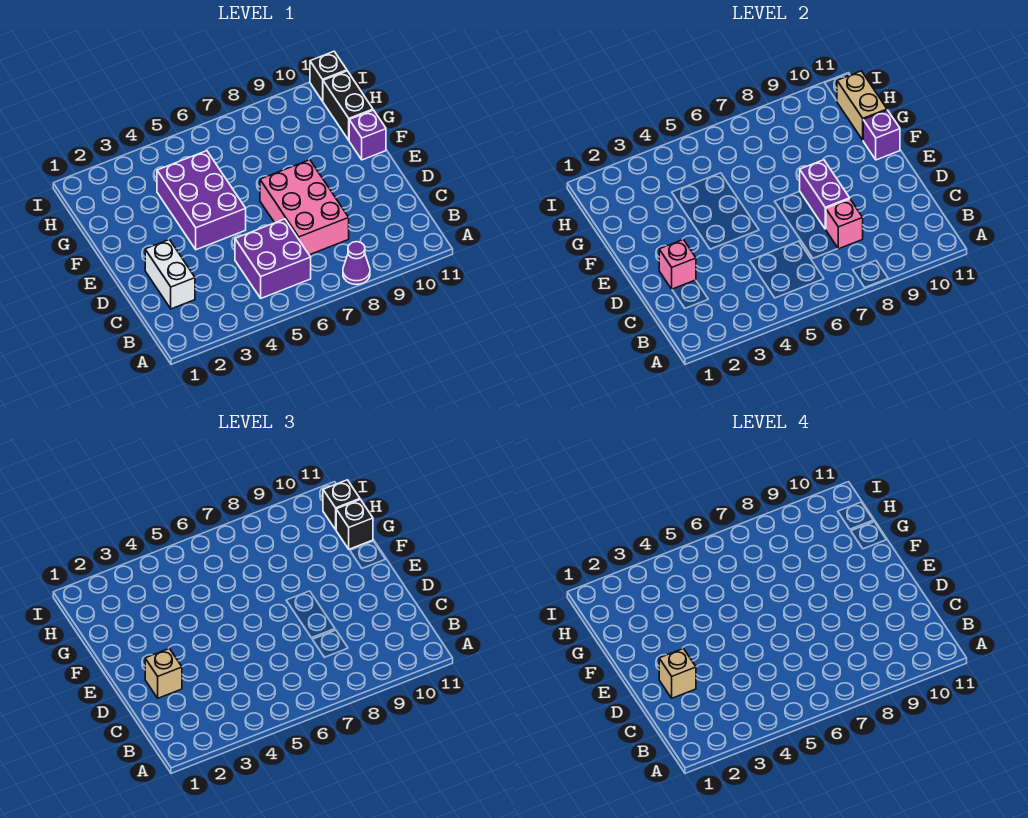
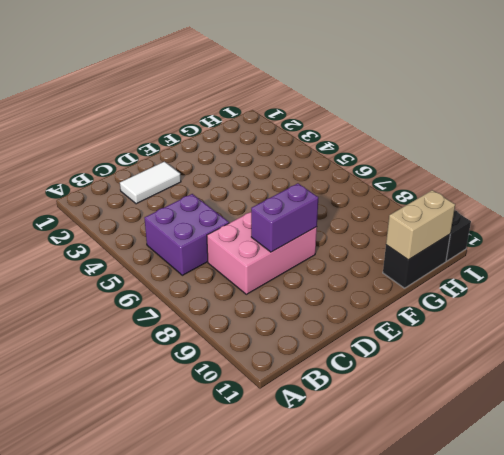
white 1x2 tile [120,162,181,204] -> white 1x2 brick [145,240,195,309]
none -> purple 1x1 cone [343,242,370,284]
none -> purple 2x3 brick [157,151,246,250]
none -> purple 1x1 brick [349,110,386,160]

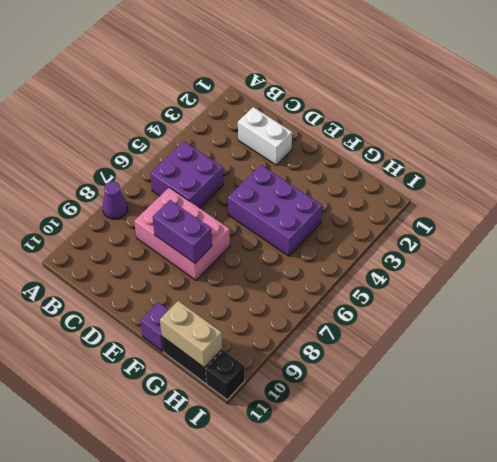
none -> pink 1x1 brick [826,199,863,249]
none -> pink 1x1 brick [659,240,696,289]
none -> purple 1x1 brick [863,110,900,160]

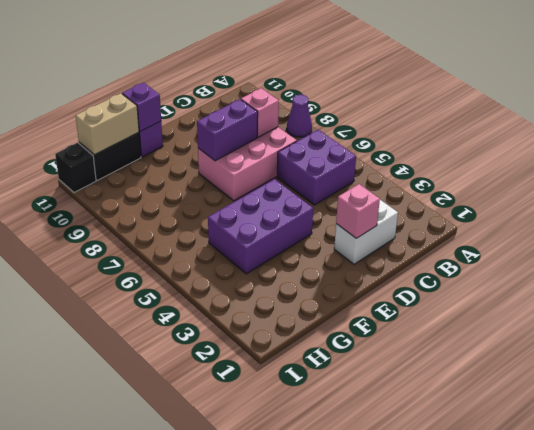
none -> tan 1x1 brick [145,649,182,698]
none -> black 1x1 brick [336,500,373,549]
none -> black 1x1 brick [323,480,360,530]

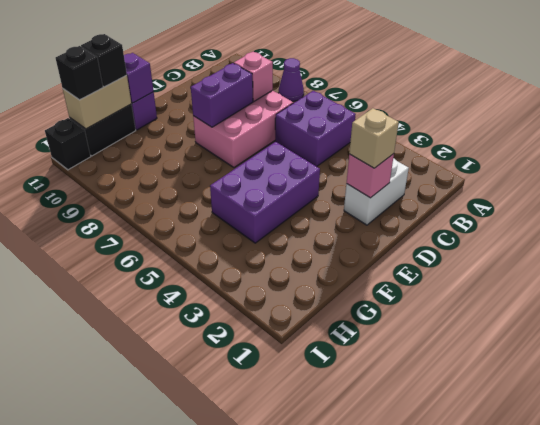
none -> tan 1x1 brick [659,649,696,698]

